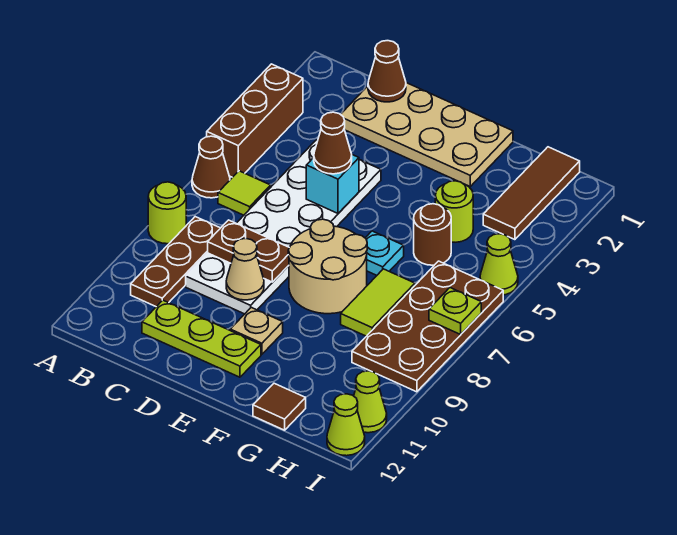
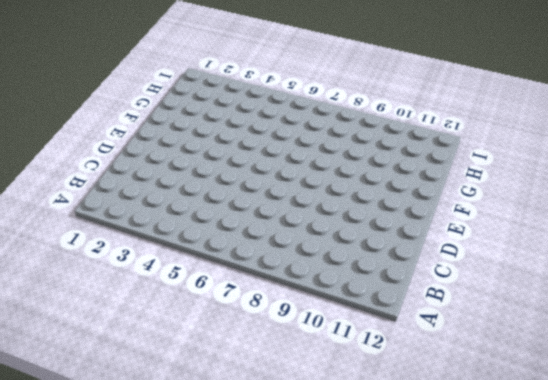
none -> brown 1x3 brick [207,64,303,177]
none -> brown 1x1 cone [192,136,230,198]
none -> lime 1x1 round brick [148,182,186,244]

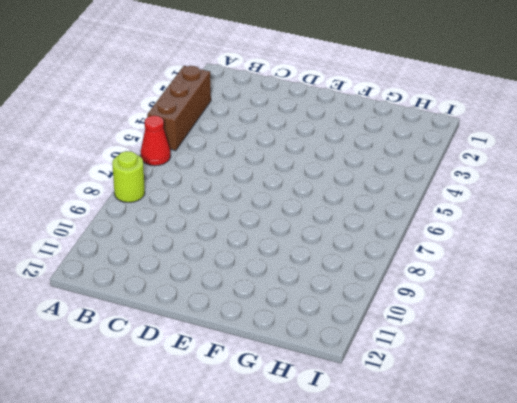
red 1x1 cone [141,116,171,166] -> brown 1x1 cone [192,136,230,198]
none -> lime 1x1 tile [218,171,271,215]
none -> brown 1x3 plate [131,217,220,307]
none -> tan 2x4 plate [341,83,513,186]

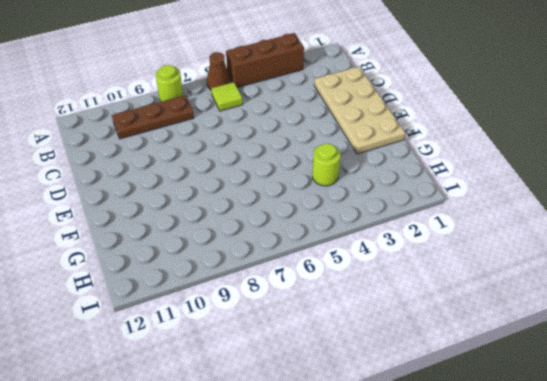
none -> white 2x6 plate [186,140,381,314]
none -> lime 1x3 plate [142,300,261,377]
none -> tan 2x2 round brick [288,219,367,314]

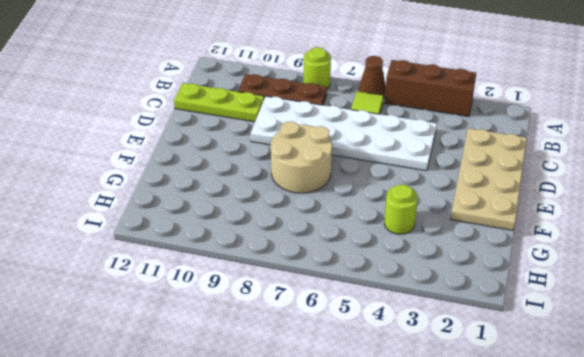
lime 1x3 plate [174,83,264,122] -> lime 1x3 plate turned to [142,300,261,377]
none -> tan 1x1 plate [230,307,283,354]
none -> cyan 1x1 plate [366,231,404,275]
none -> brown 1x1 round brick [414,204,451,265]

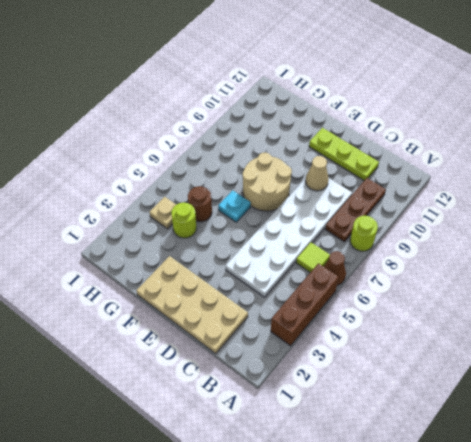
tan 1x1 plate [149,197,176,229] -> tan 1x1 plate moved to [230,307,283,354]
none -> lime 1x2 tile [341,269,415,336]
none -> brown 1x1 tile [253,383,306,430]
none -> brown 1x3 tile [483,147,580,240]

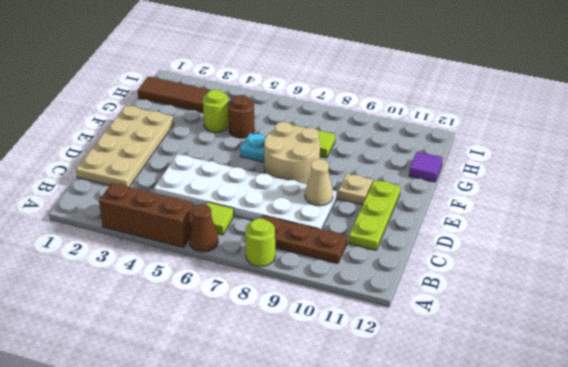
purple 1x1 tile [409,152,443,182] -> brown 1x1 tile [253,383,306,430]
none -> brown 2x4 plate [352,261,503,392]
none -> lime 1x1 cone [480,234,518,295]
none -> lime 1x1 cone [354,371,387,433]

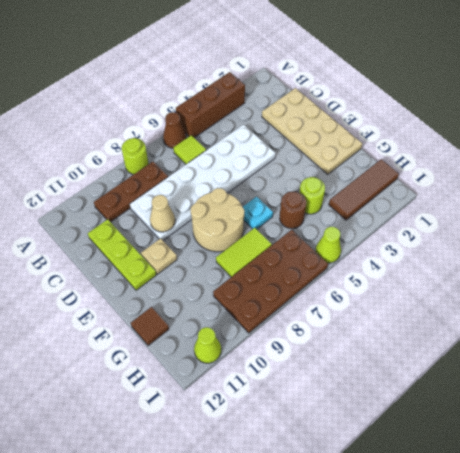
none -> lime 1x1 cone [327,394,365,456]
none -> brown 1x1 cone [368,41,406,102]
none -> brown 1x2 plate [208,220,289,282]

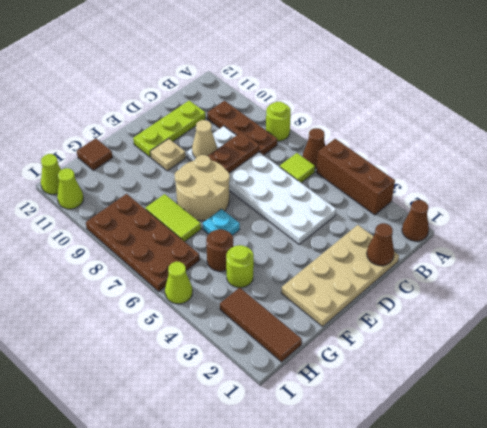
brown 1x1 cone [402,200,429,241] -> brown 1x1 cone moved to [314,112,352,174]
none -> cyan 1x1 brick [306,155,359,213]
none -> lime 1x1 plate [429,288,481,334]

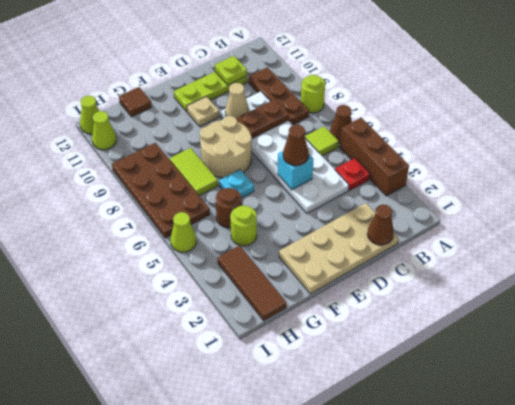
red 1x1 plate [335,158,370,190] -> none
lime 1x1 plate [215,56,247,85] -> lime 1x1 plate moved to [429,288,481,334]

